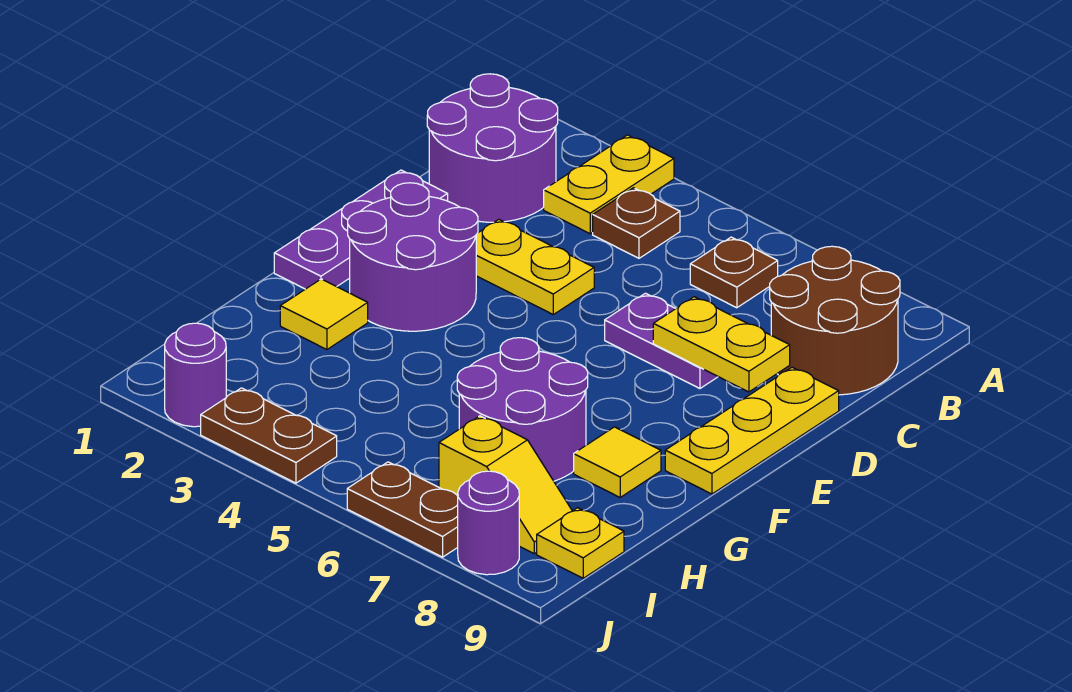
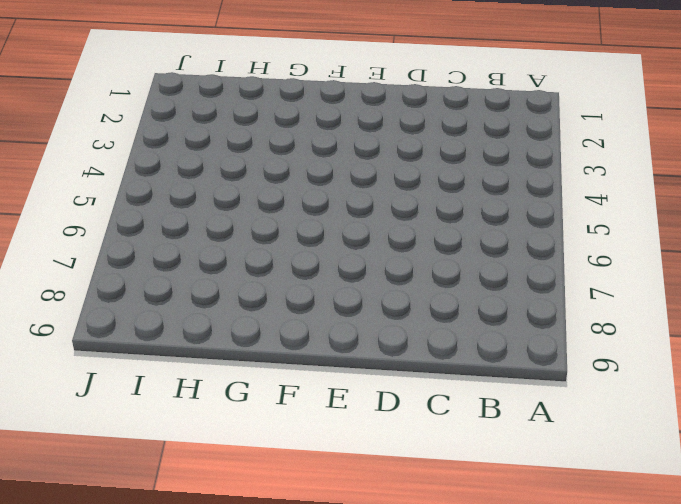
none -> yellow 1x2 plate [544,135,674,234]
none -> purple 2x2 round brick [427,74,558,222]
none -> brown 1x1 plate [593,188,680,258]

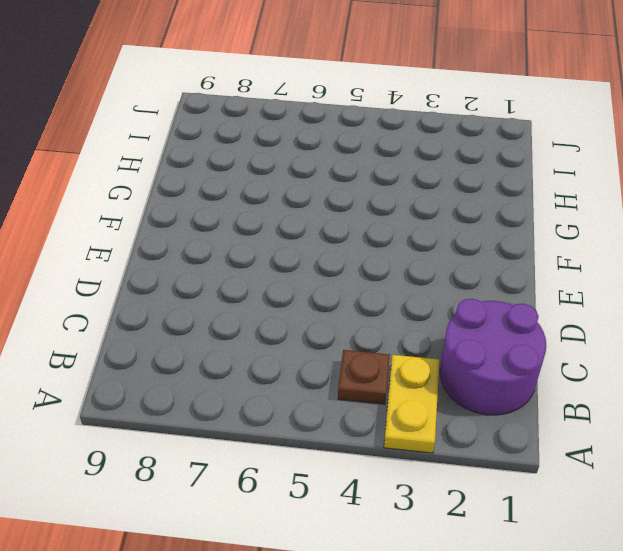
none -> brown 1x1 plate [690,237,778,308]
none -> brown 2x2 round brick [770,246,900,395]
none -> purple 1x3 plate [274,170,448,289]

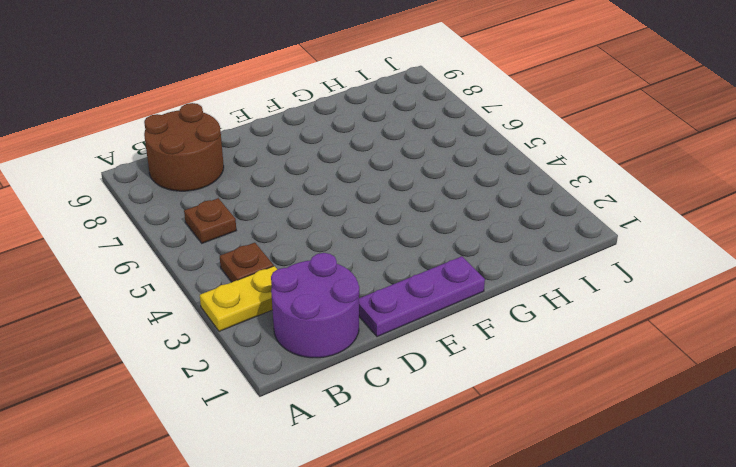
none -> yellow 1x2 plate [476,219,594,314]
none -> purple 1x2 plate [605,293,718,389]
none -> yellow 1x3 plate [665,367,839,494]

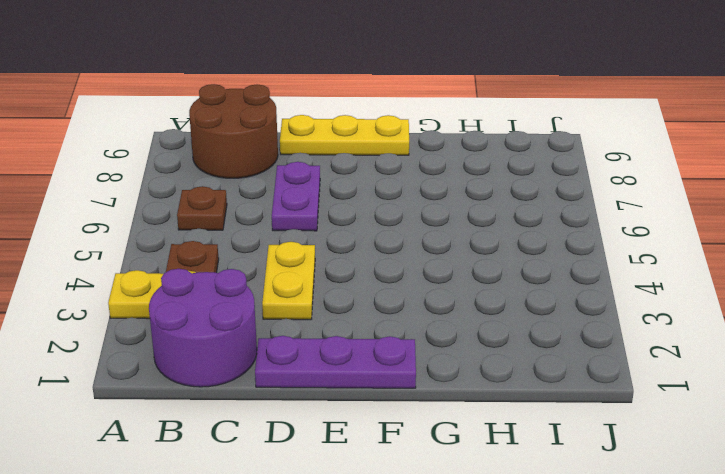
none -> purple 2x2 round brick [348,183,478,331]
none -> yellow 1x1 tile [280,279,368,350]
none -> purple 2x2 round brick [457,338,588,481]

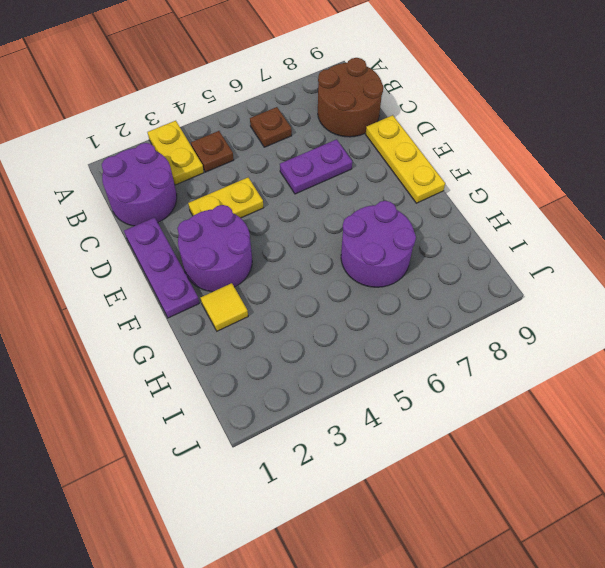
none -> yellow 1x1 tile [574,427,661,497]
none -> yellow 1x2 slope [439,416,572,554]
none -> yellow 1x1 plate [537,508,624,578]

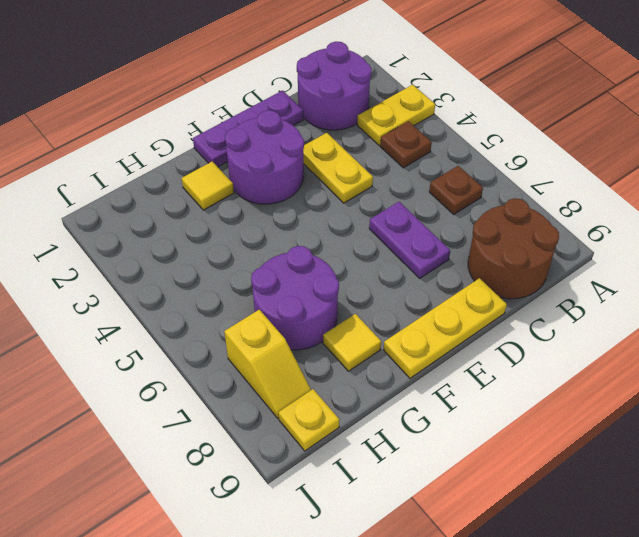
none -> purple 1x1 round brick [165,323,226,427]
none -> brown 1x2 plate [201,388,337,483]
none -> brown 1x2 plate [347,462,458,557]

